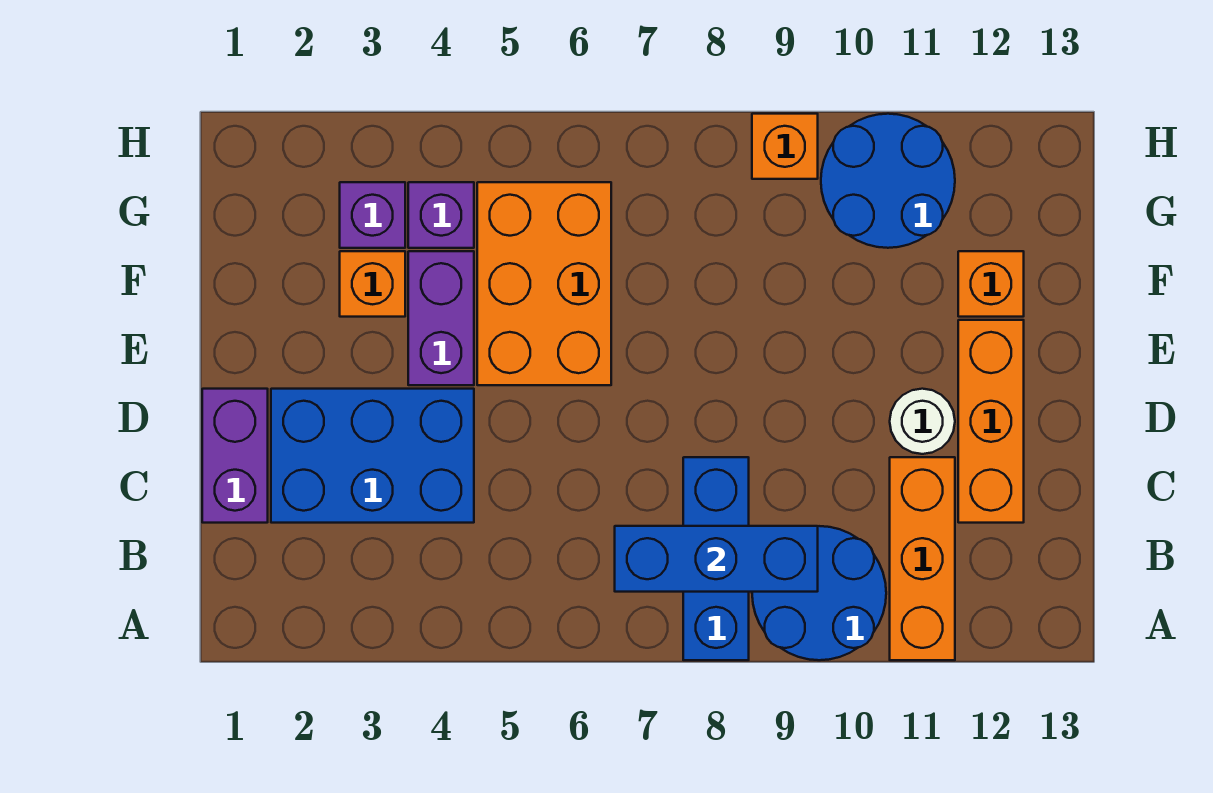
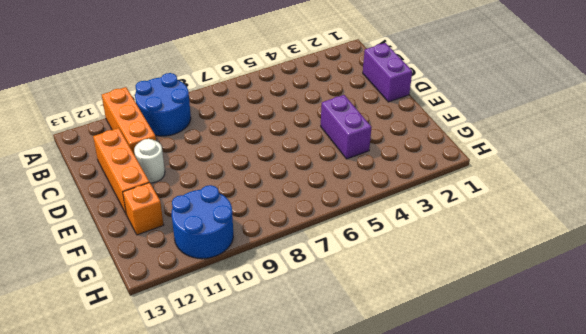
none -> blue 1x3 brick [683,457,749,660]
none -> blue 2x3 brick [271,389,474,523]
none -> orange 2x3 brick [477,182,611,385]

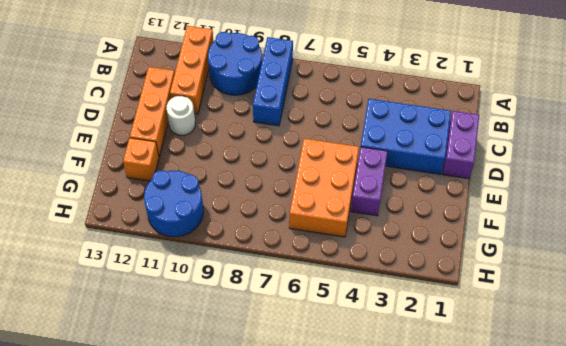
none -> orange 1x1 brick [340,251,405,317]
none -> purple 1x1 brick [340,182,405,248]
none -> purple 1x1 brick [408,182,474,248]

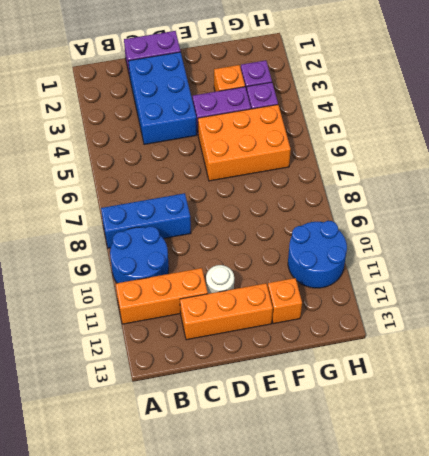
none -> orange 1x1 brick [752,114,818,179]
none -> blue 1x3 brick [615,526,818,592]

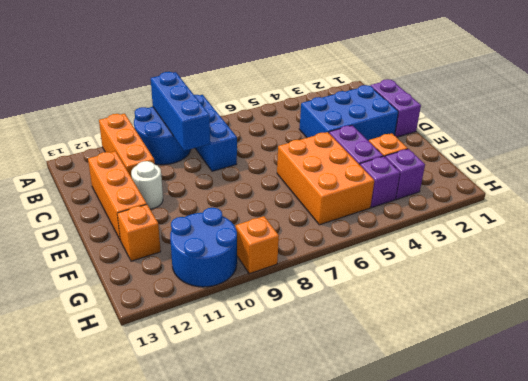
blue 1x3 brick [151,72,210,151] -> blue 1x3 brick turned to [615,526,818,592]

